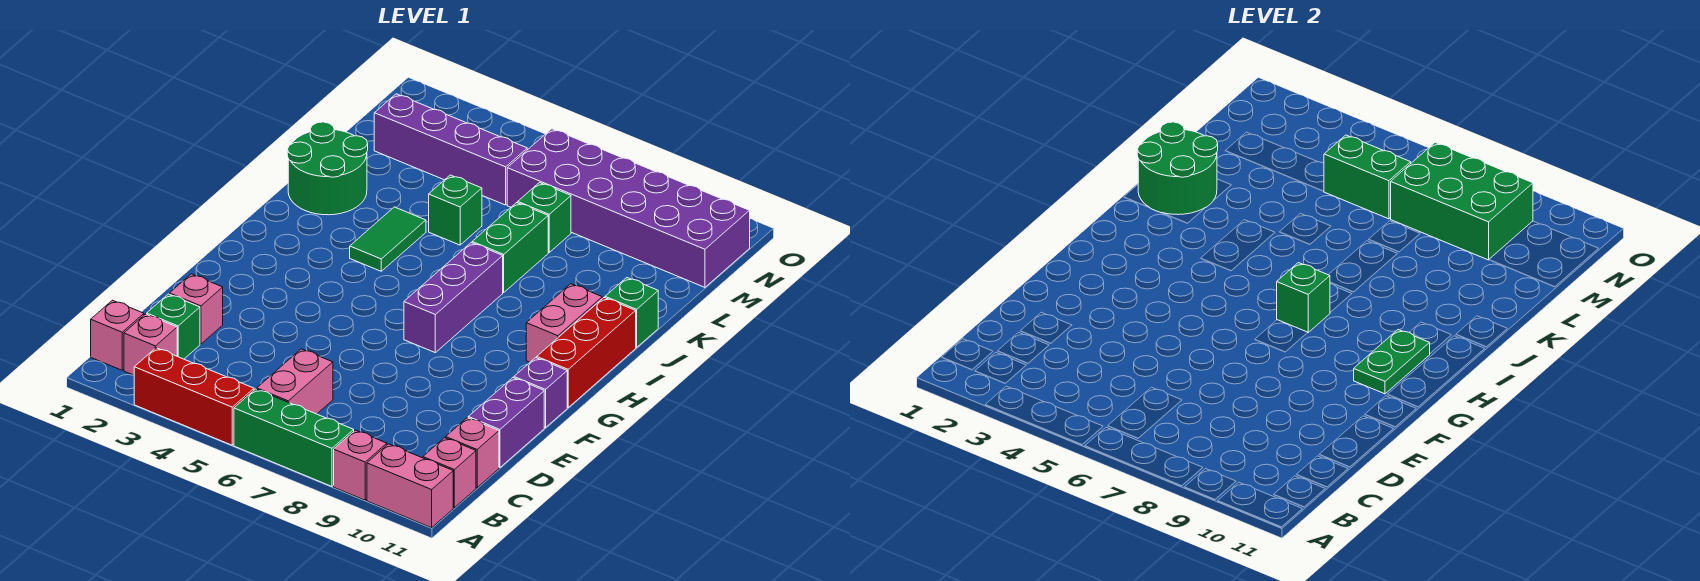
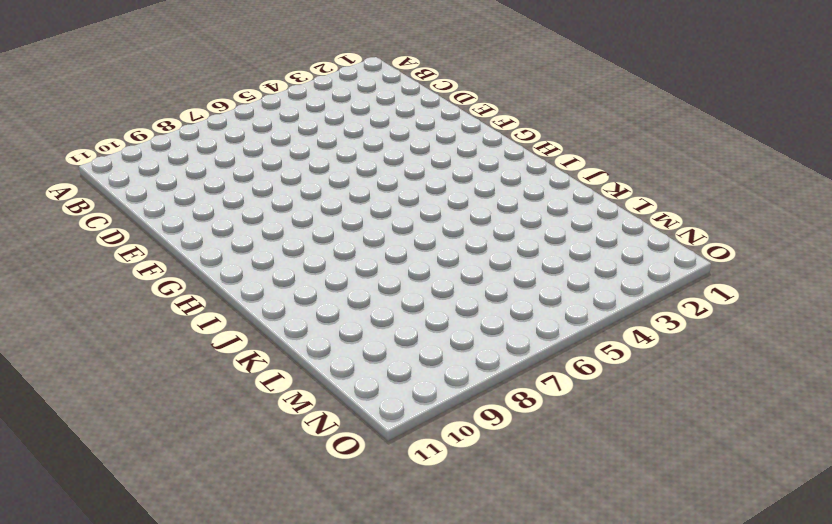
none -> red 1x3 brick [134,348,254,445]
none -> green 1x3 brick [234,389,354,486]
none -> pink 1x1 brick [334,430,387,500]

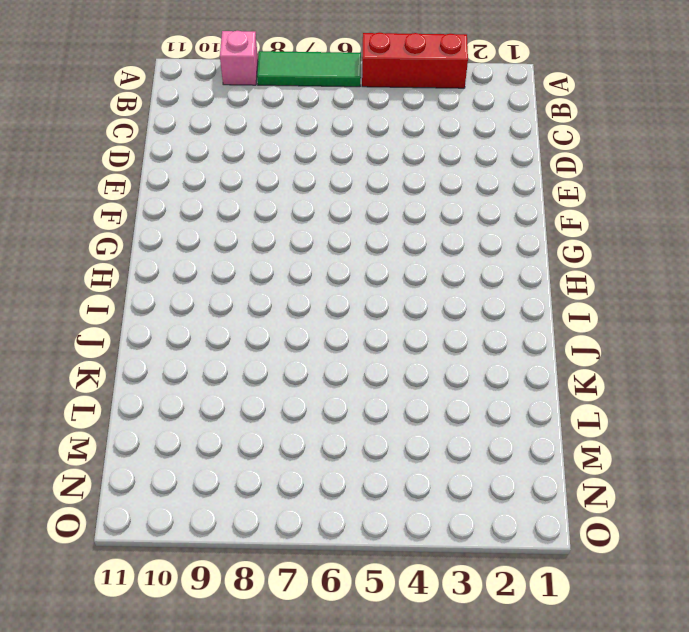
green 1x3 tile [257,51,361,87] -> green 1x3 brick [234,389,354,486]
none -> pink 1x2 brick [367,444,453,528]
none -> pink 1x1 brick [91,300,144,370]
none -> pink 1x1 brick [124,314,177,375]

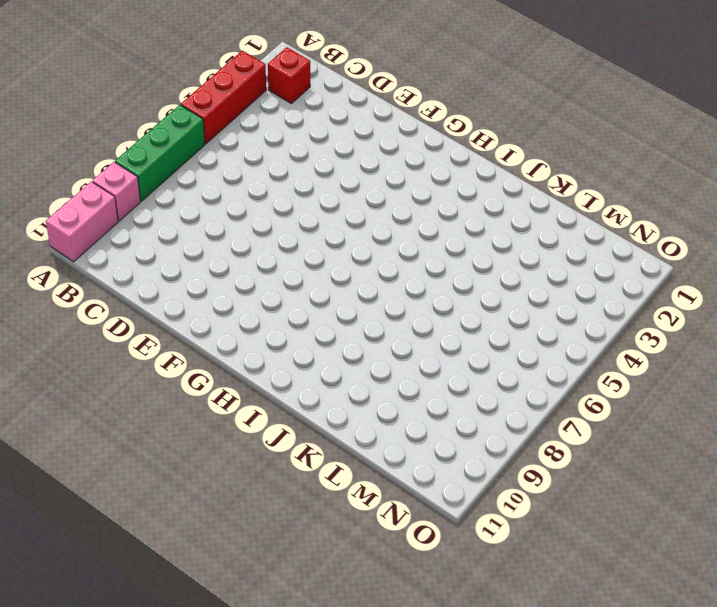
red 1x1 brick [268,47,310,104] -> pink 1x1 brick [124,314,177,375]
none -> pink 1x1 brick [91,300,144,370]
none -> pink 1x2 brick [257,349,333,414]
none -> pink 1x1 brick [423,438,476,508]

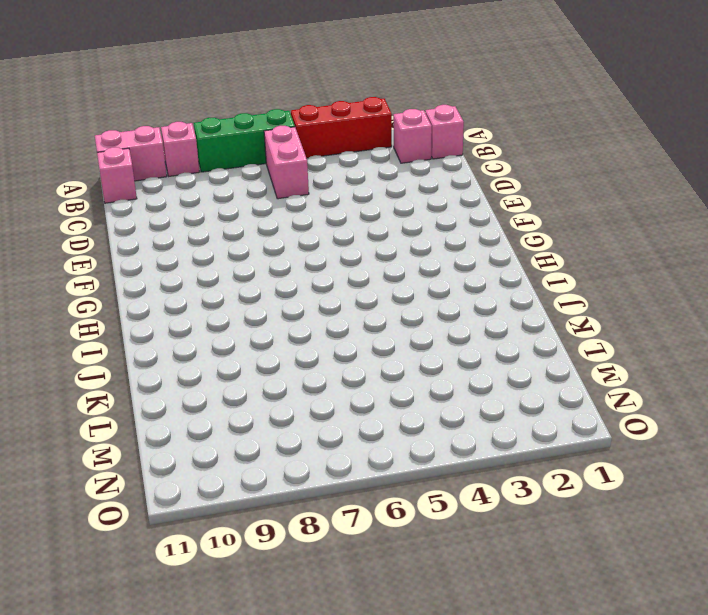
none -> green 1x1 brick [147,294,200,359]
none -> pink 1x1 brick [446,418,499,488]
none -> pink 1x1 brick [169,274,223,344]

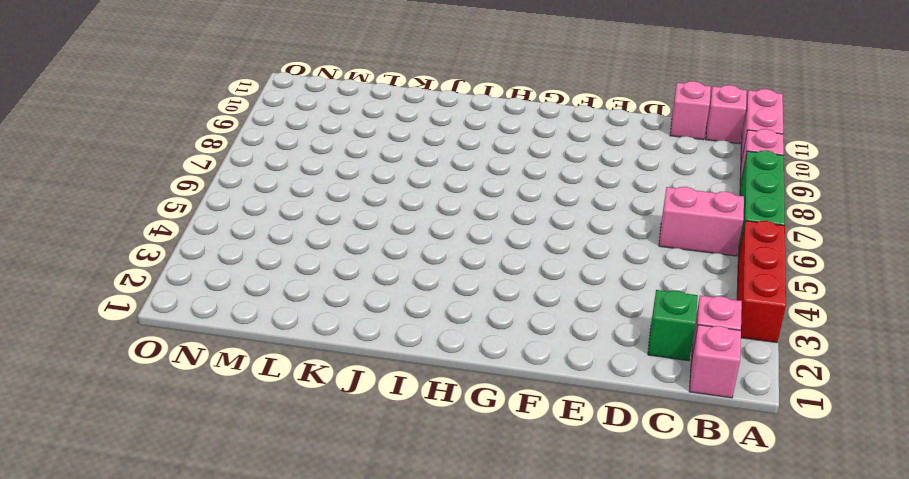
none -> pink 1x1 brick [169,274,223,344]
none -> purple 1x2 brick [468,378,544,468]
none -> purple 1x1 brick [514,358,567,428]

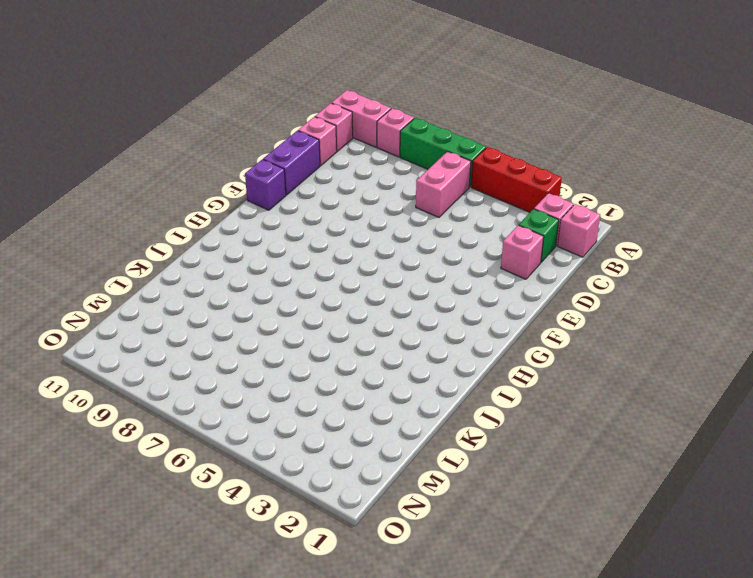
none -> purple 1x3 brick [404,243,503,353]
none -> red 1x3 brick [537,298,636,407]
none -> pink 1x2 brick [526,284,602,362]

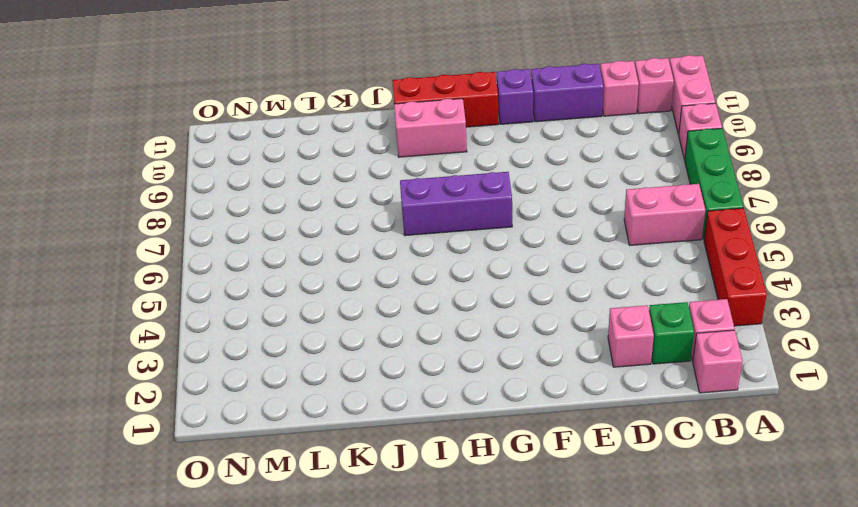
none -> green 1x2 tile [350,207,426,271]
none -> green 2x2 round brick [287,122,368,215]
none -> green 1x2 brick [472,203,548,292]

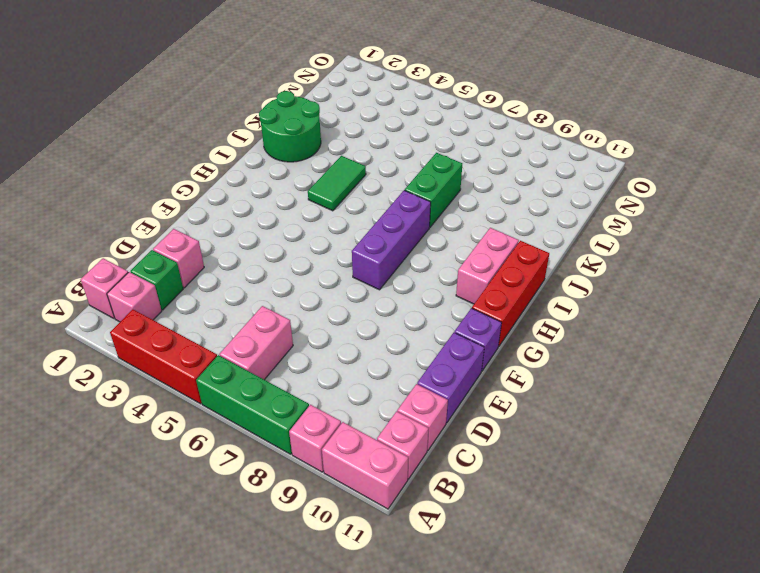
none -> green 1x1 brick [605,278,658,347]
none -> green 1x1 brick [429,175,482,245]
none -> green 1x1 brick [518,183,571,252]

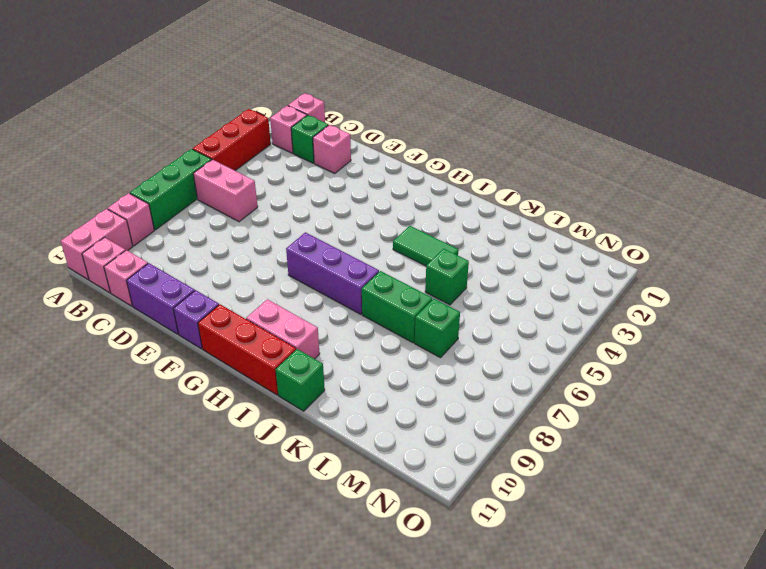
none -> green 2x2 round brick [287,122,368,215]
none -> purple 1x4 brick [374,94,527,205]
none -> purple 2x6 brick [507,129,750,287]

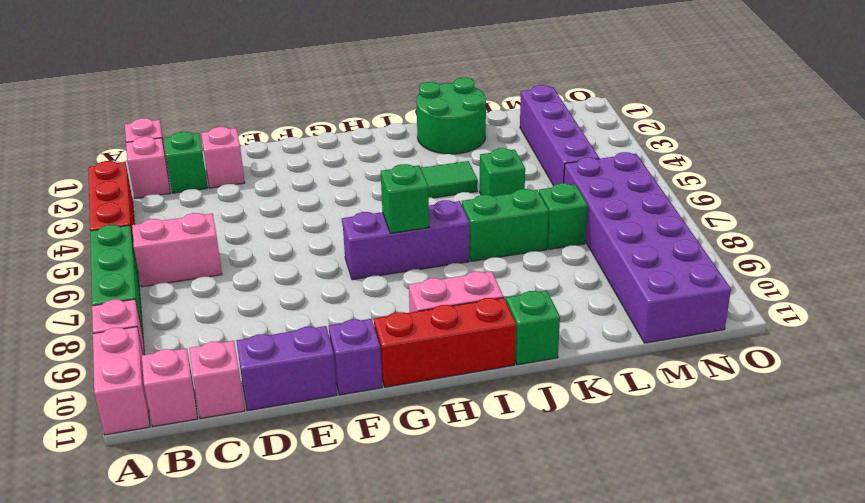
none -> green 1x2 plate [1354,330,1430,394]
none -> green 2x2 round brick [1137,122,1218,215]
none -> green 1x2 brick [1324,135,1411,219]

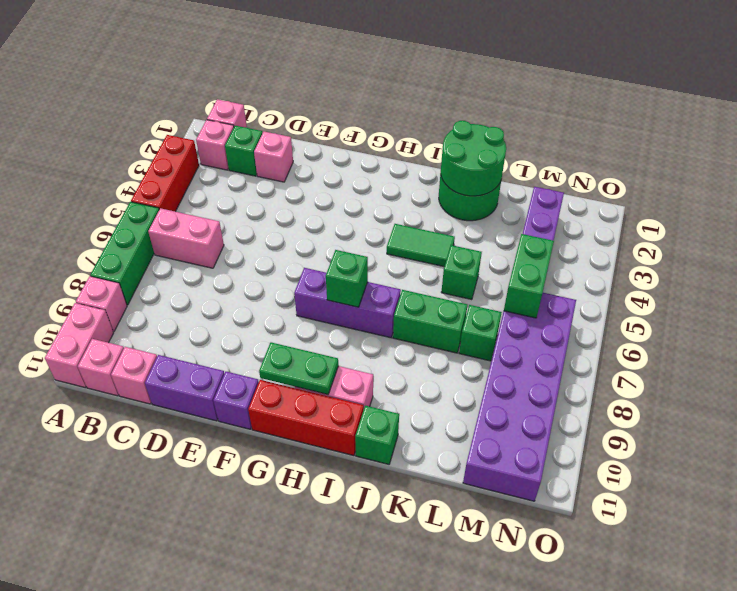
none -> green 2x3 brick [1391,143,1533,260]

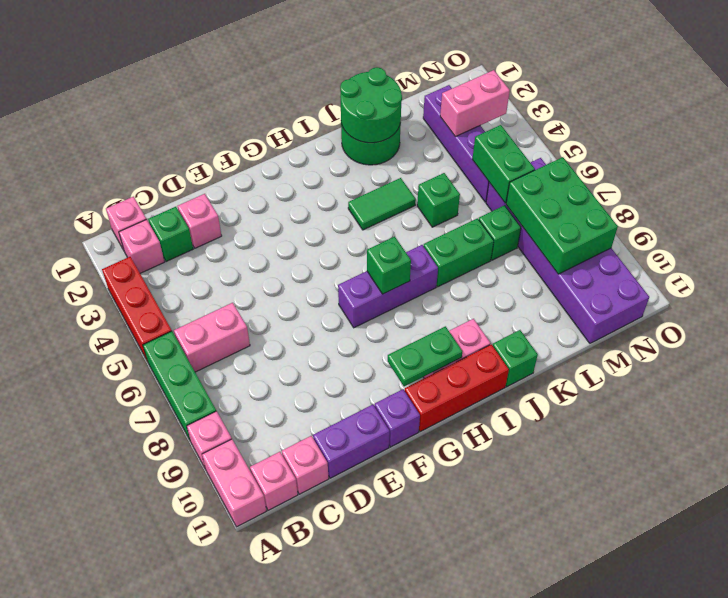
pink 1x2 brick [440,70,510,137] -> none

